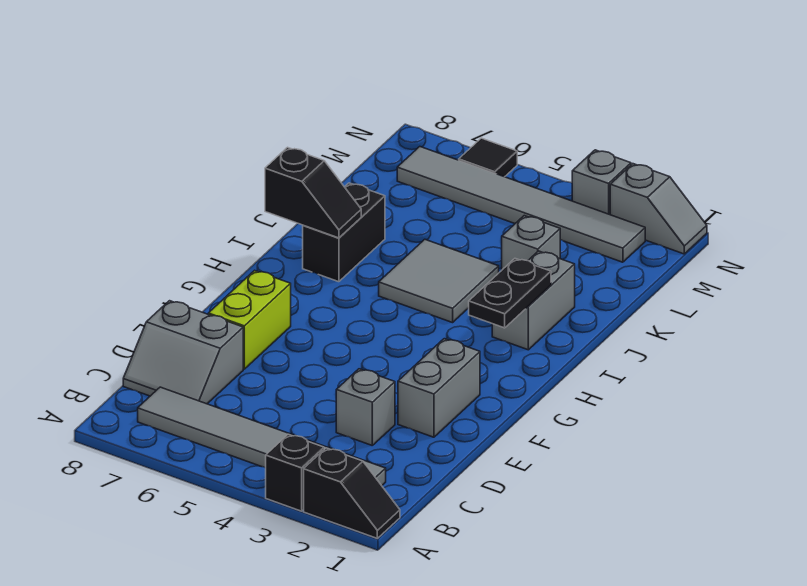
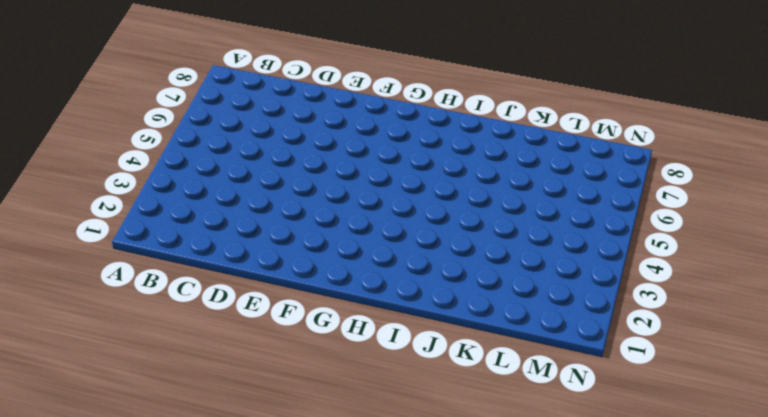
none -> black 1x2 slope [304,448,400,538]
none -> black 1x1 brick [266,434,324,511]
none -> grey 1x6 tile [138,387,386,486]

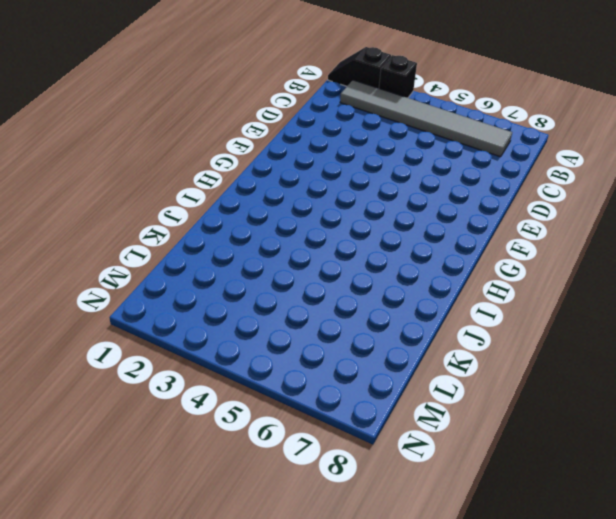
none -> grey 2x2 slope [123,301,243,404]
none -> grey 1x1 brick [336,369,395,445]
none -> grey 1x2 brick [398,339,480,437]

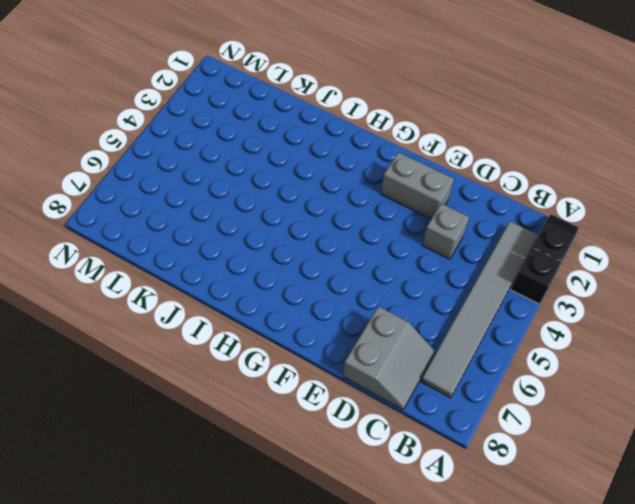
none -> lime 1x2 brick [208,270,291,369]
none -> grey 1x2 brick [492,251,575,350]
none -> grey 2x2 tile [379,239,499,323]

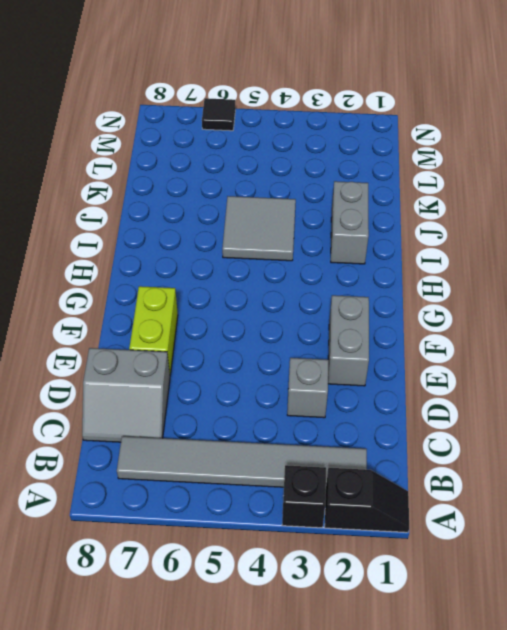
none -> black 1x2 brick [303,183,385,282]
none -> grey 1x1 brick [502,216,560,270]
none -> grey 1x6 tile [397,147,645,262]

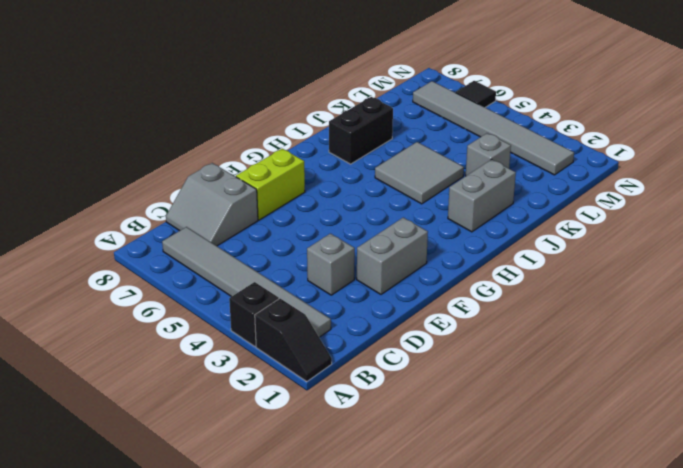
none -> grey 1x2 slope [610,164,707,254]
none -> grey 1x1 brick [572,150,631,215]
none -> black 1x2 plate [469,259,551,328]

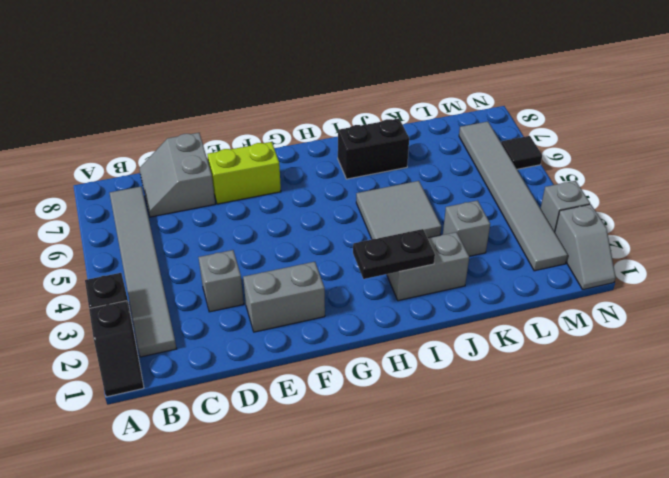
none -> black 1x2 slope [265,147,361,238]

